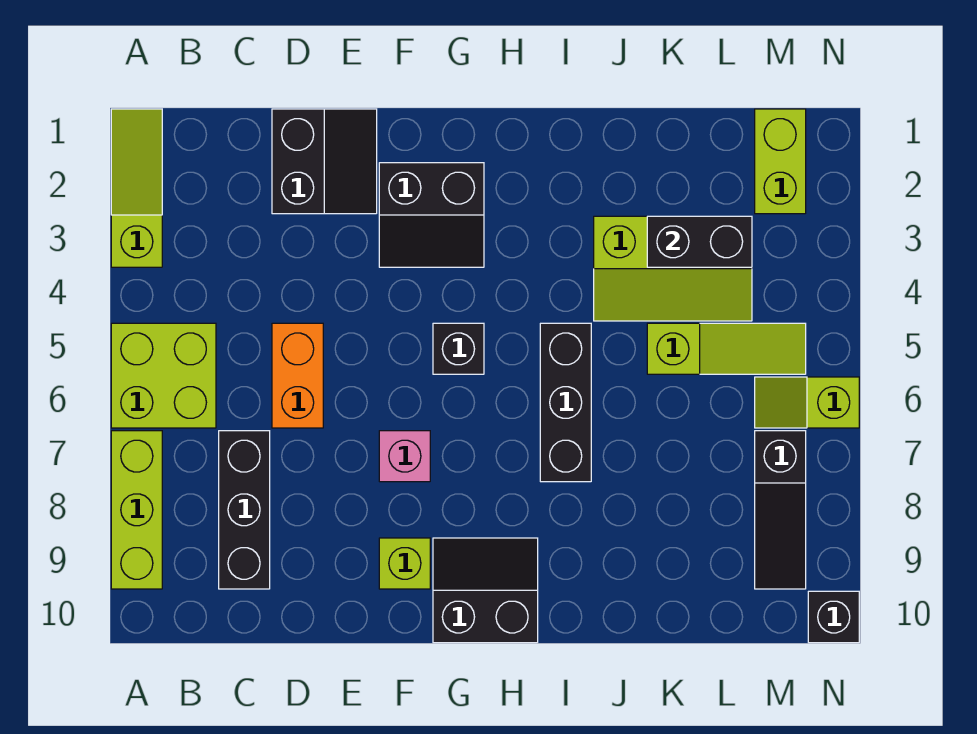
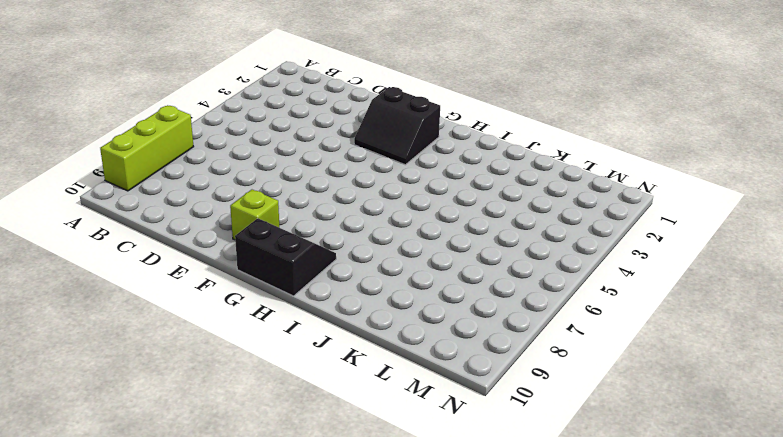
none -> lime 1x3 slope [111,109,162,267]
none -> lime 2x2 brick [111,323,216,428]
none -> black 1x3 brick [219,431,270,589]

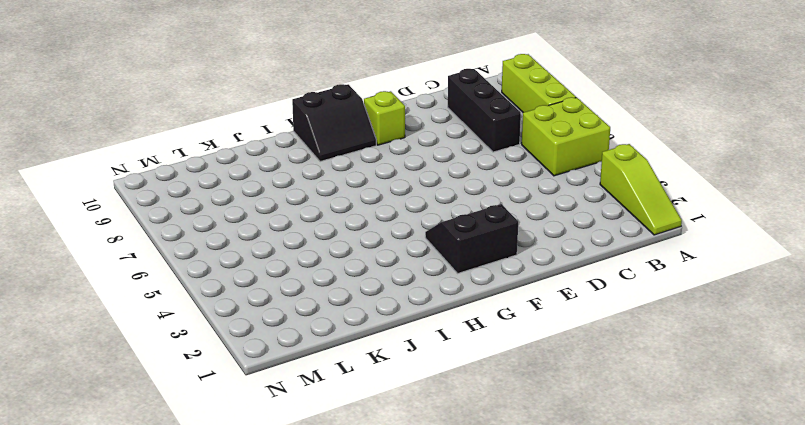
none -> black 2x2 slope [272,109,377,214]
none -> orange 1x2 brick [272,323,323,428]
none -> pink 1x1 brick [379,431,430,482]

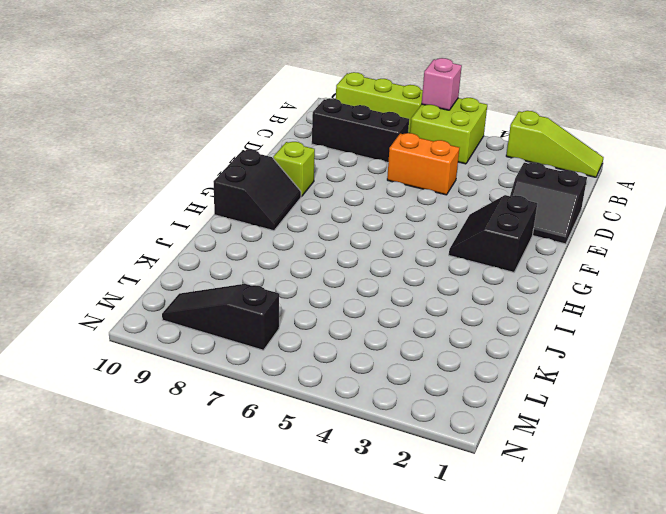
pink 1x1 brick [422,58,462,110] -> pink 1x1 brick moved to [379,431,430,482]
none -> black 1x1 brick [433,323,484,374]
none -> black 1x3 brick [540,323,591,482]
none -> lime 2x3 slope [594,216,752,321]

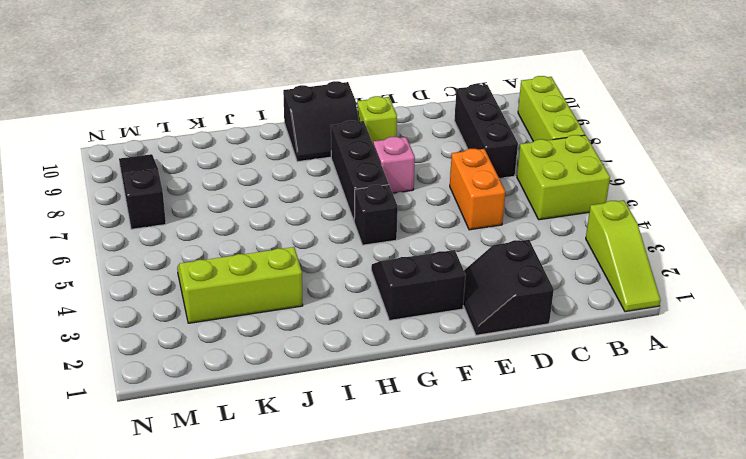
black 1x3 brick [331,121,389,221] -> black 1x3 brick moved to [540,323,591,482]
none -> lime 1x3 slope [647,323,806,374]
none -> lime 1x2 brick [755,109,806,214]
none -> lime 1x2 slope [755,377,859,428]

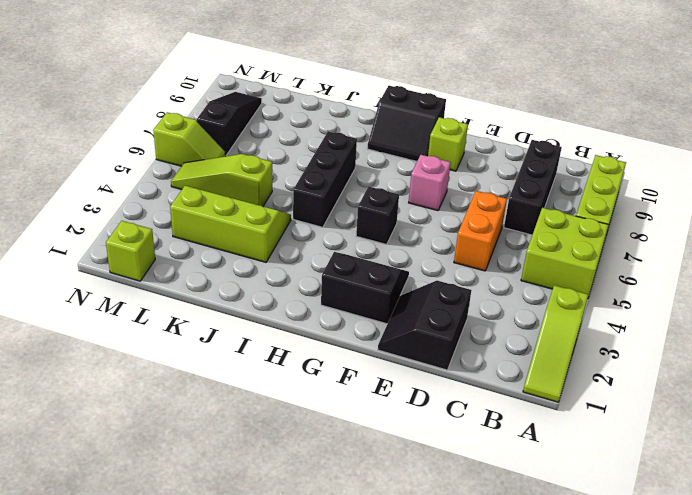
lime 1x1 brick [106,221,155,281] -> lime 1x2 brick [755,109,806,214]
none -> black 1x1 brick [808,591,859,643]
none -> black 1x2 brick [647,216,752,267]

